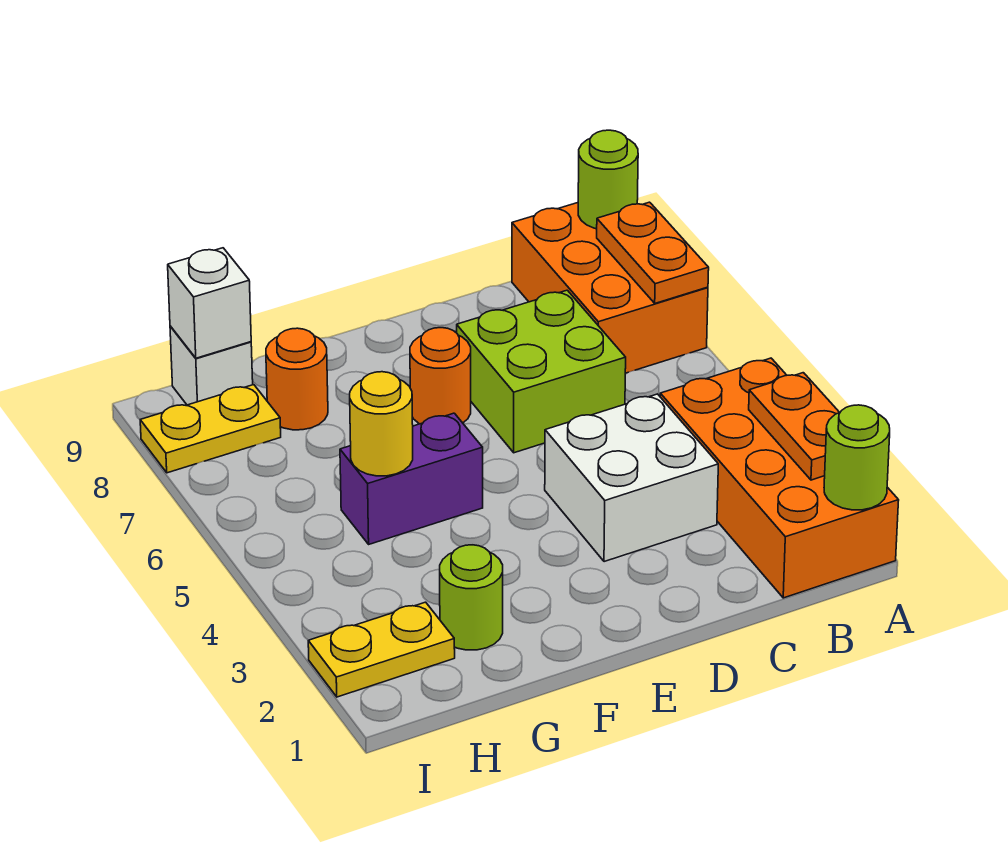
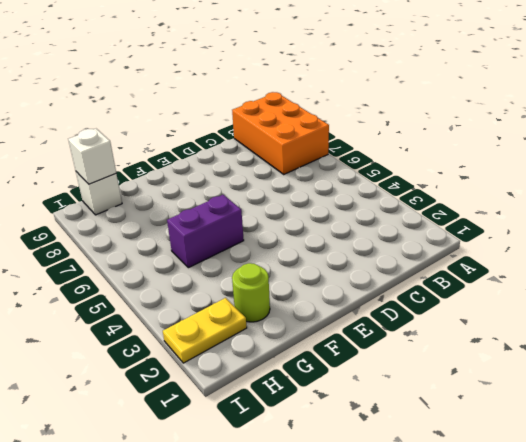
none -> orange 2x4 brick [660,358,899,598]
none -> white 2x2 brick [545,394,718,562]
none -> lime 2x2 brick [457,290,626,453]

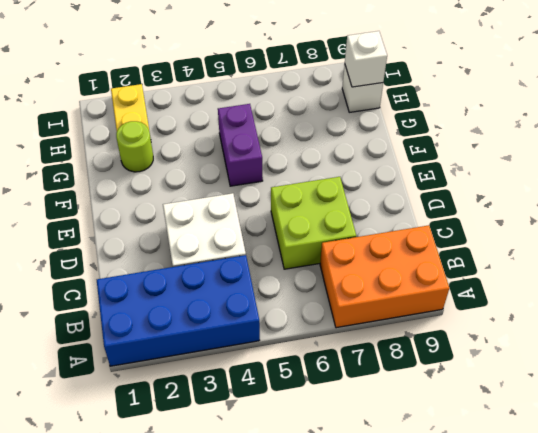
blue 2x4 brick [97,255,260,366] -> orange 2x4 brick [660,358,899,598]
none -> orange 1x1 round brick [410,328,471,424]
none -> orange 1x1 round brick [266,328,328,430]
none -> yellow 1x2 plate [140,385,281,473]

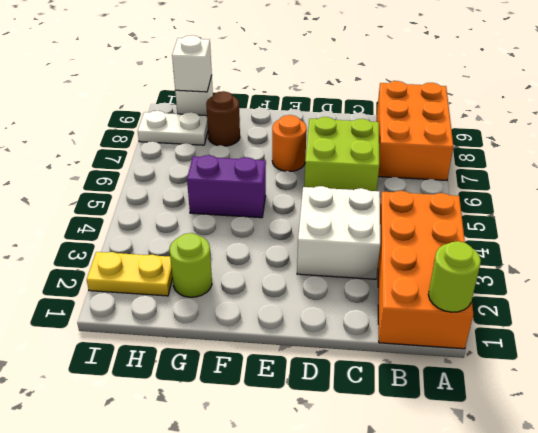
brown 1x1 round brick [206,91,240,146] -> orange 1x1 round brick [266,328,328,430]
white 1x2 plate [138,111,208,145] -> yellow 1x2 plate [140,385,281,473]
none -> orange 1x2 plate [749,373,839,480]
none -> orange 1x2 plate [597,202,709,303]
none -> lime 1x1 round brick [578,130,638,229]

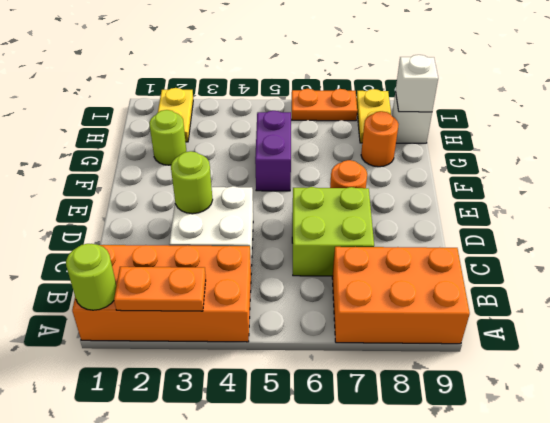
lime 1x1 round brick [171,151,213,214] -> lime 1x1 round brick moved to [578,130,638,229]
orange 1x2 plate [292,89,357,121] -> orange 1x2 plate moved to [597,202,709,303]
none -> yellow 1x1 round brick [350,372,413,476]

